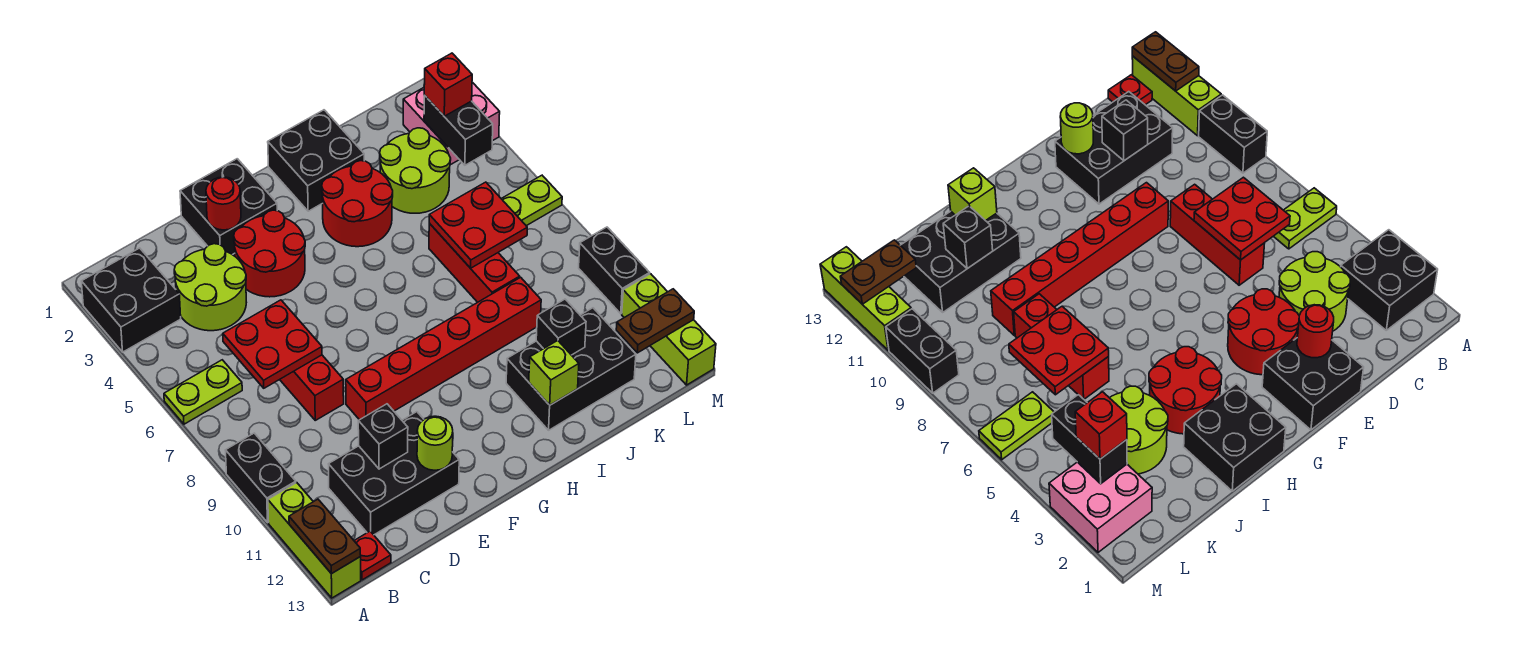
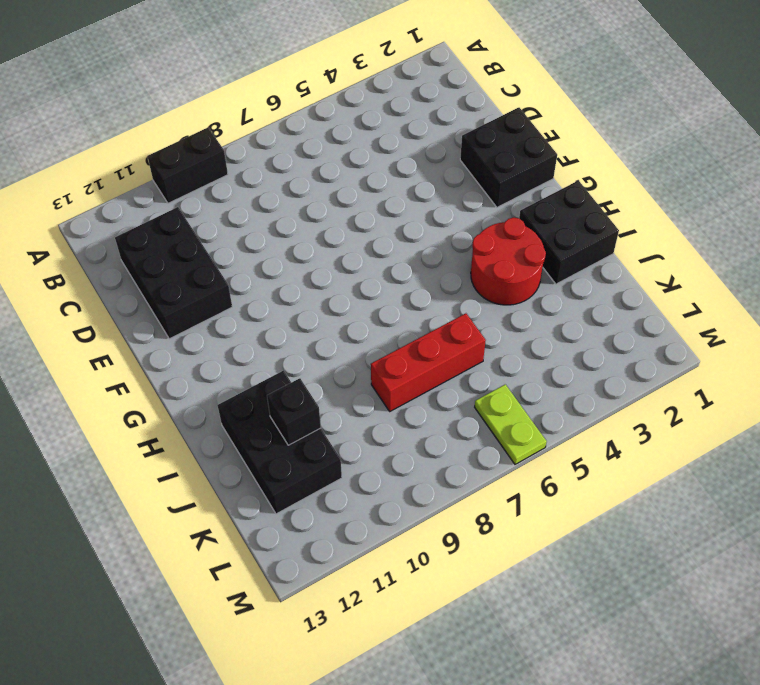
none -> black 2x2 brick [81,248,181,352]
none -> lime 1x2 plate [164,360,242,424]
none -> lime 1x3 brick [268,483,361,598]
none -> red 1x1 plate [354,531,391,580]

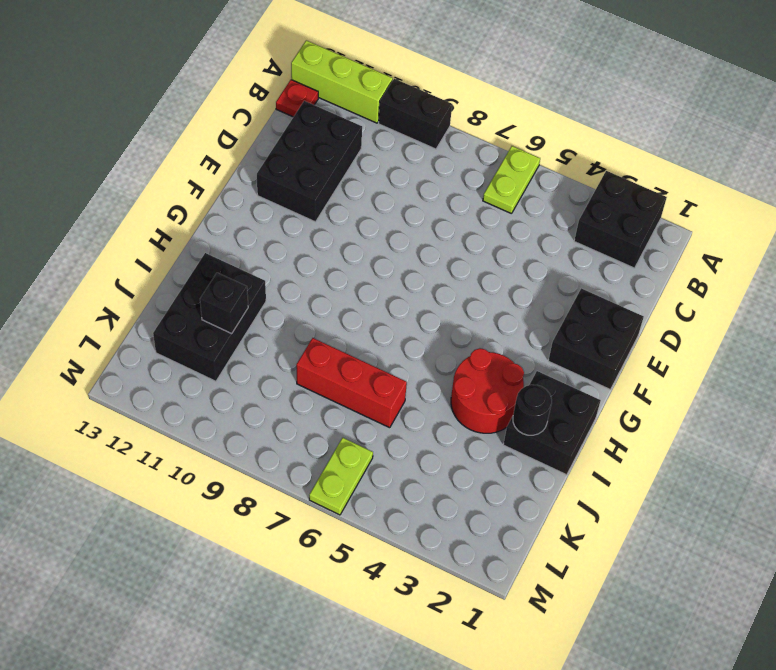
black 1x1 round brick [513,385,552,435] -> none
none -> lime 2x2 round brick [174,244,246,331]
none -> red 1x3 brick [280,355,344,420]
none -> red 2x2 round brick [234,210,305,297]
none -> red 1x6 brick [346,277,541,420]

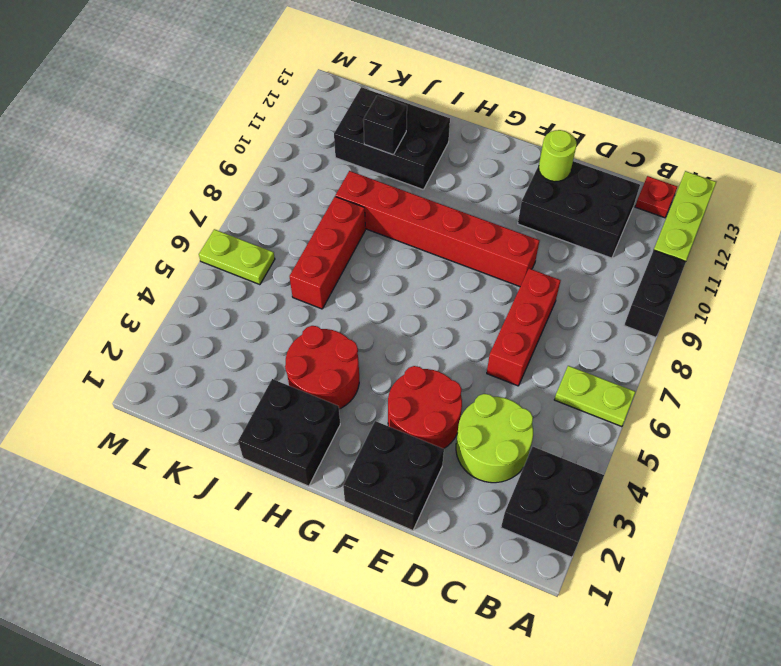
none -> lime 2x2 round brick [380,128,451,213]
none -> pink 2x2 brick [403,82,500,165]
none -> black 1x2 brick [579,227,650,314]
none -> lime 1x3 brick [622,274,716,385]

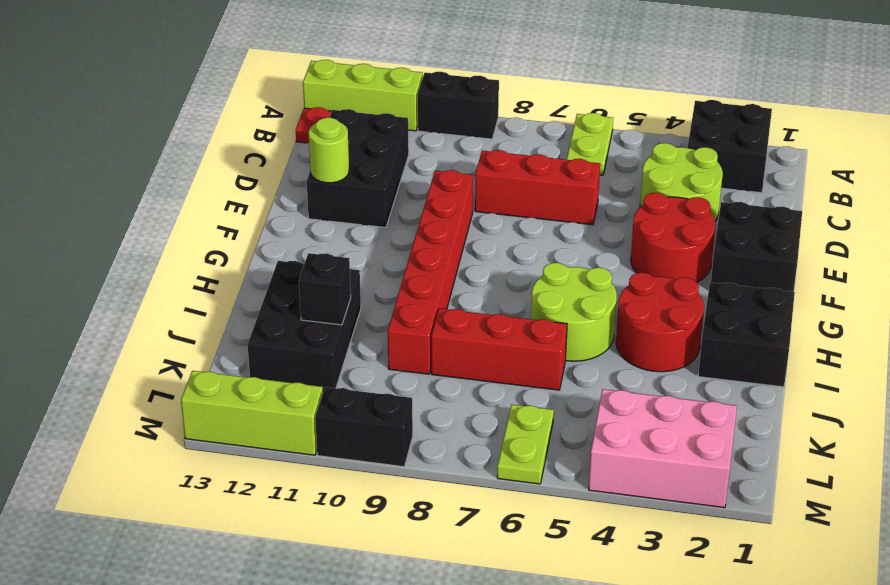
lime 2x2 round brick [531,263,617,361] -> lime 2x2 round brick moved to [380,128,451,213]
pink 2x3 brick [589,389,737,508] -> pink 2x2 brick [403,82,500,165]
none -> brown 1x2 plate [289,499,361,574]
none -> red 2x2 plate [223,300,322,388]
none -> black 1x1 brick [358,404,408,469]
none -> red 1x1 round brick [206,177,241,230]

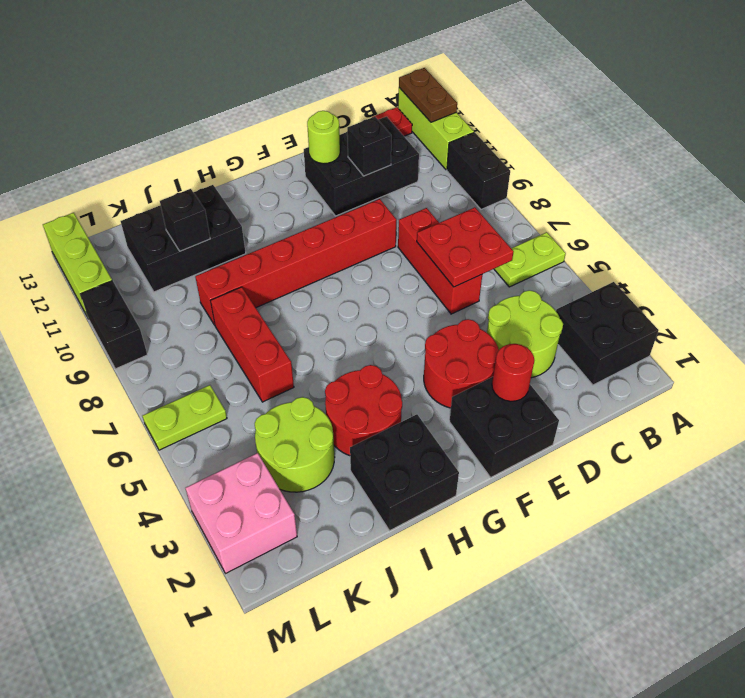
none -> lime 1x1 brick [529,341,579,405]
none -> red 2x2 plate [429,182,527,268]
none -> black 1x2 brick [424,95,493,165]
none -> brown 1x2 plate [616,289,694,353]

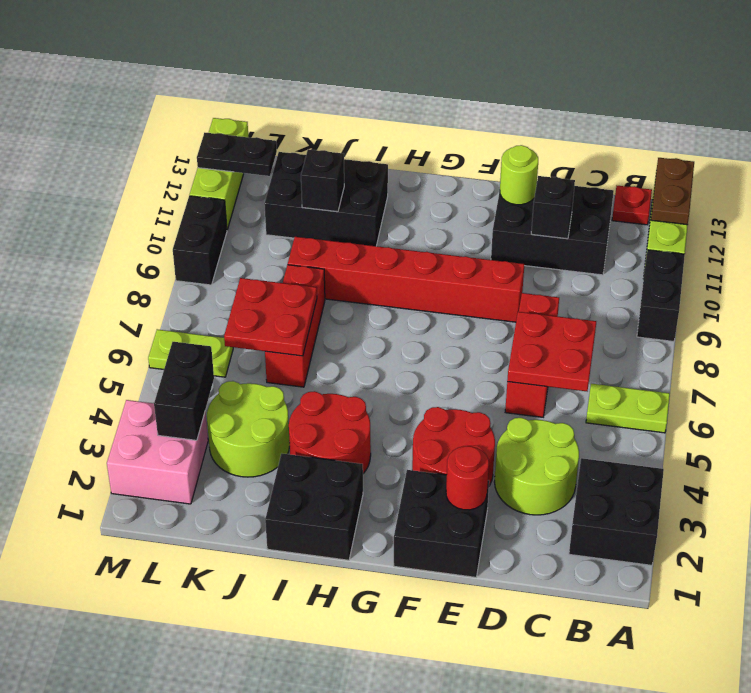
black 1x2 plate [197,133,277,176] -> brown 1x2 plate [616,289,694,353]
none -> lime 1x1 brick [529,341,579,405]
none -> red 1x1 brick [424,53,472,116]

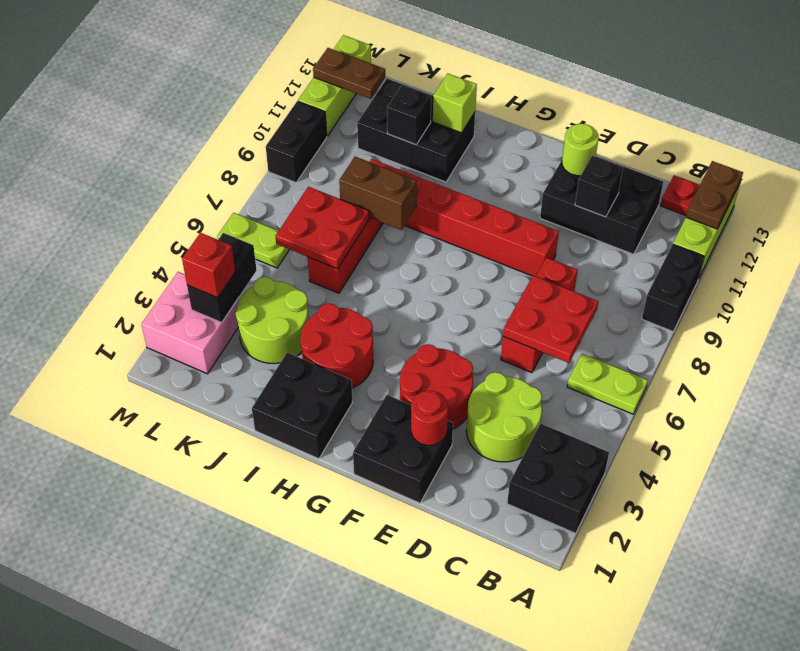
brown 1x2 brick [339,157,417,230] -> none

